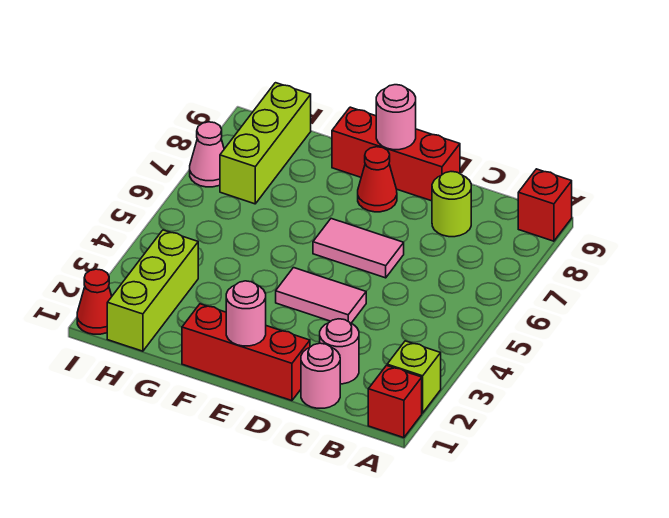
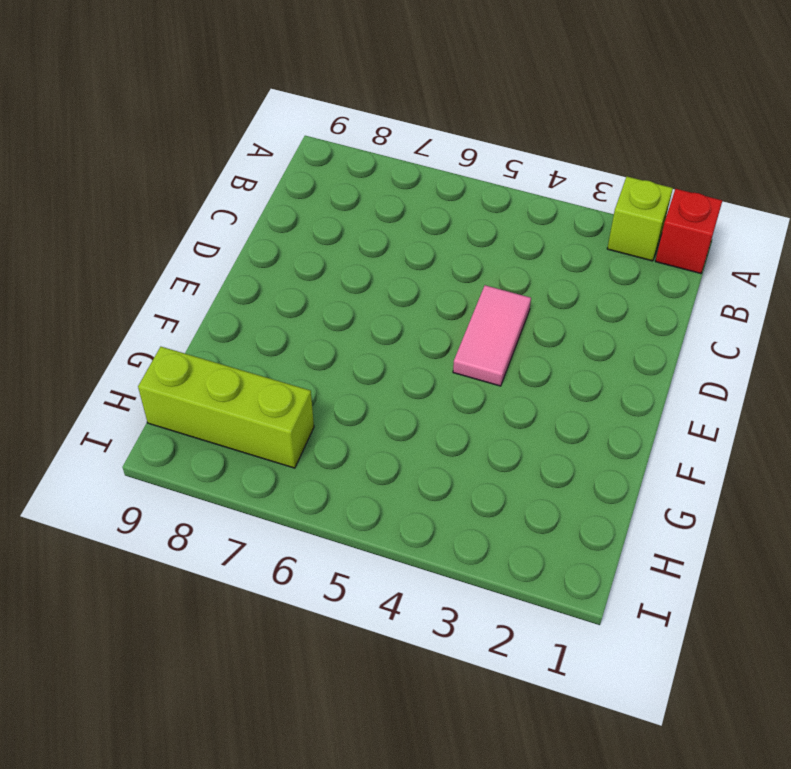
none -> red 1x1 brick [518,169,572,241]
none -> pink 1x1 round brick [301,343,340,408]
none -> pink 1x1 round brick [320,319,359,384]

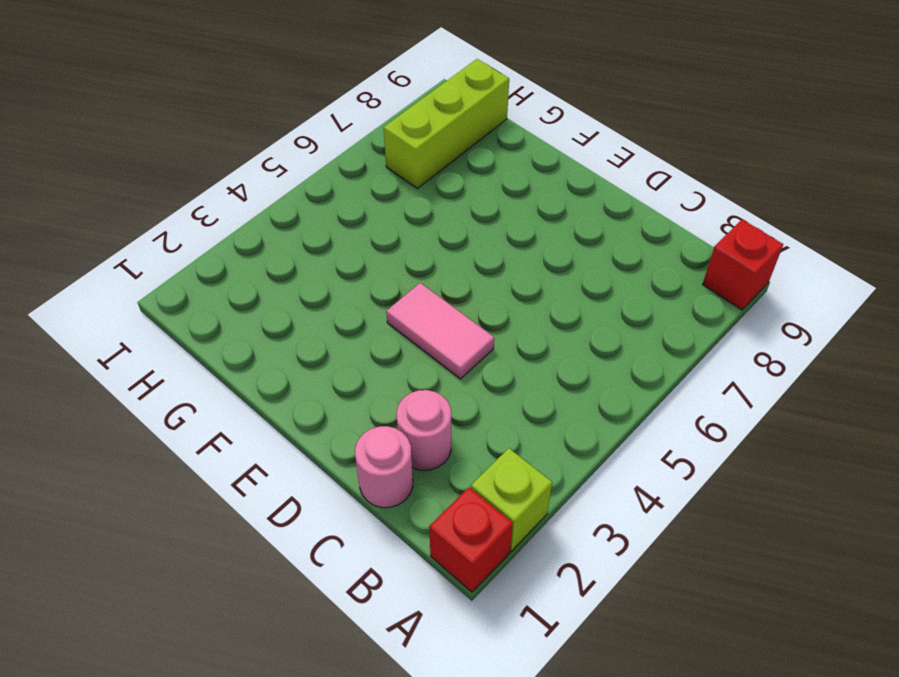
none -> lime 1x1 round brick [432,172,471,237]
none -> red 1x3 brick [182,304,310,401]
none -> pink 1x2 tile [313,219,404,278]

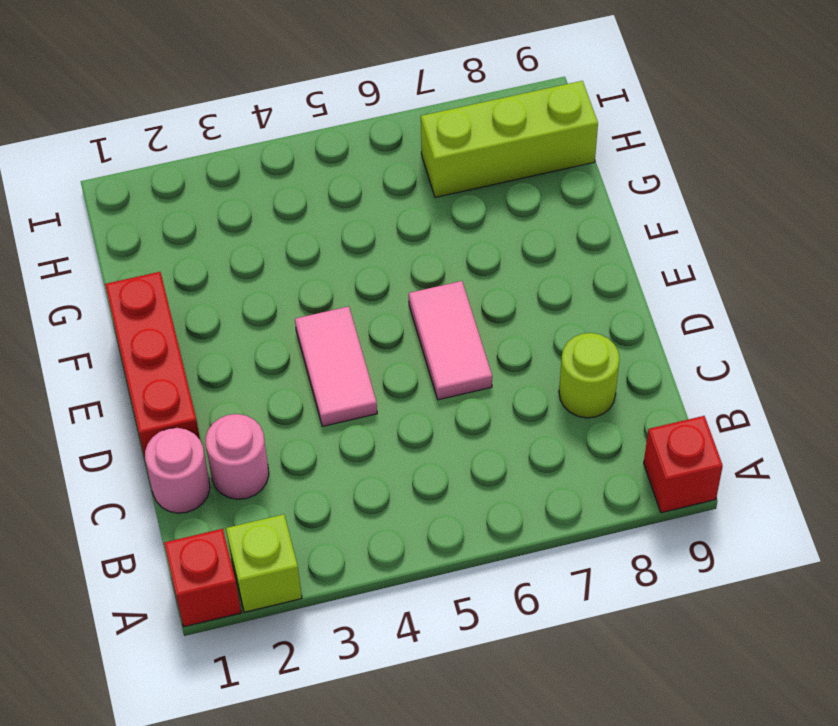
none -> red 1x3 brick [332,107,460,201]
none -> red 1x1 cone [358,147,397,212]
none -> lime 1x3 brick [107,230,198,351]

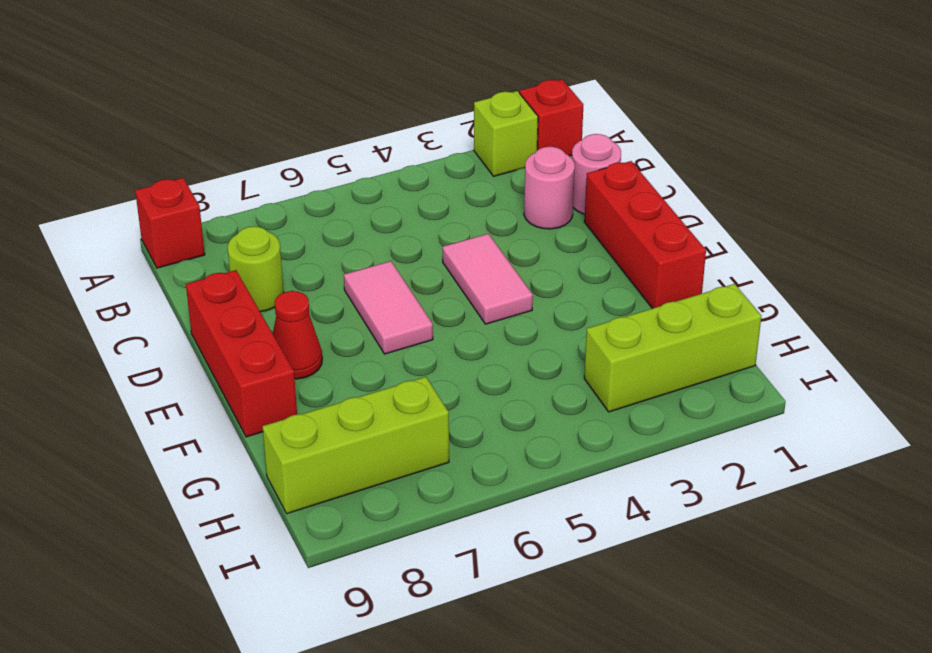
none -> red 1x1 cone [77,269,112,334]
none -> pink 1x1 cone [190,122,224,187]
none -> pink 1x1 round brick [226,281,266,346]

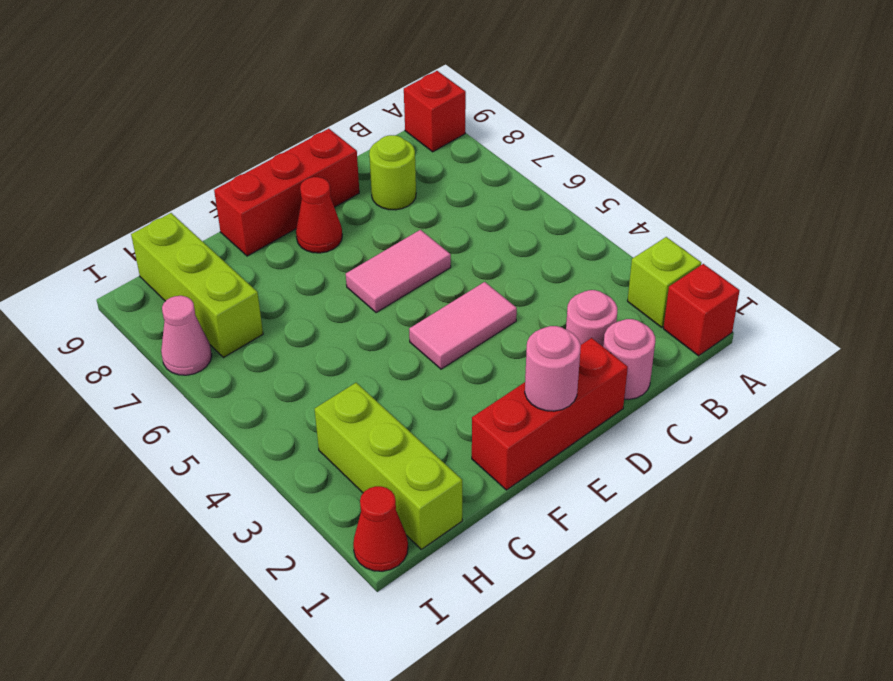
none -> pink 1x1 round brick [376,85,416,150]

